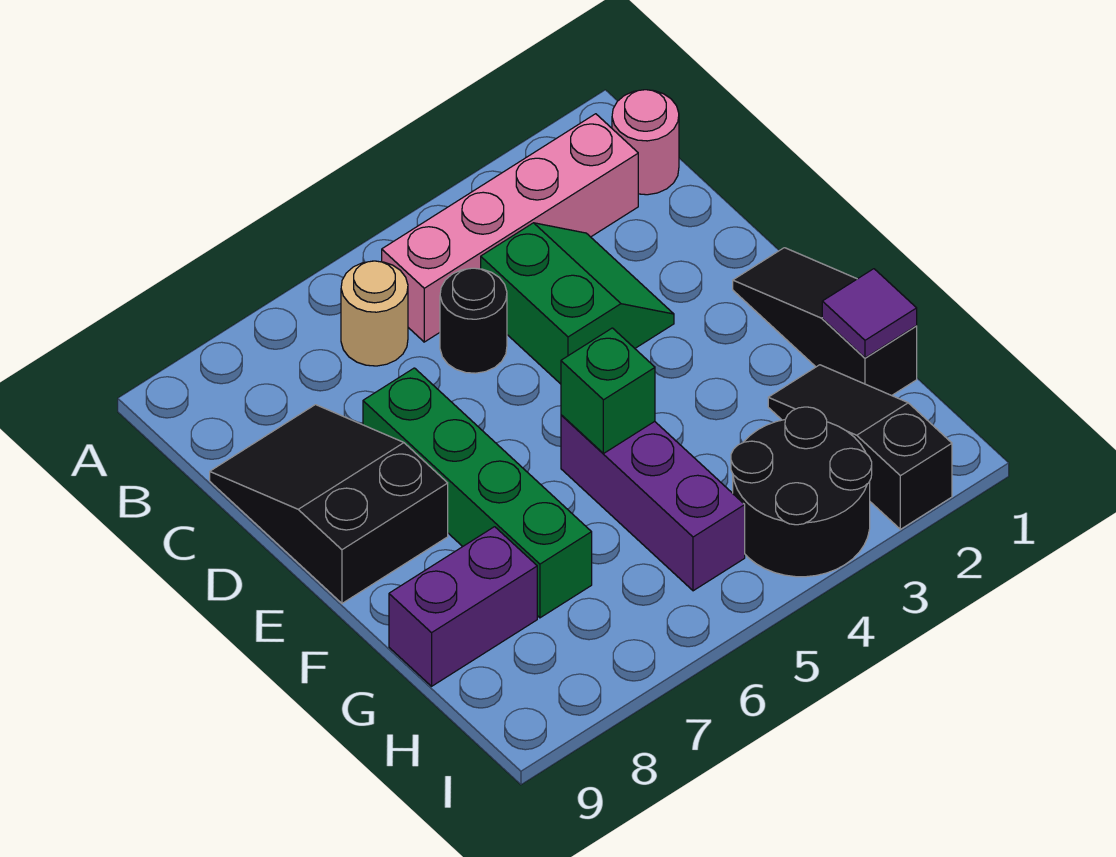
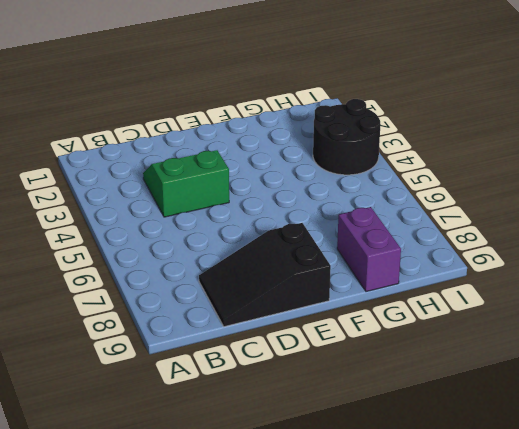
none -> pink 1x1 round brick [612,90,679,195]
none -> pink 1x4 brick [382,114,638,342]
none -> tan 1x1 round brick [341,261,408,366]

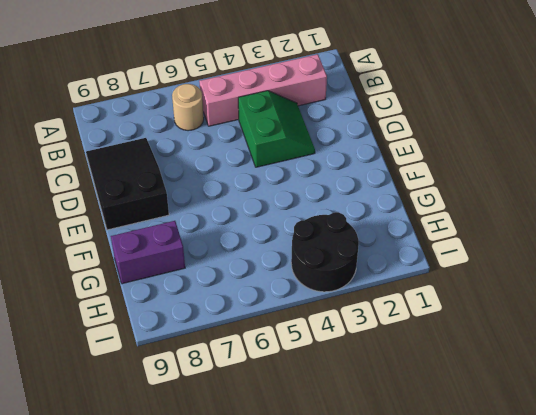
none -> pink 1x1 round brick [612,90,679,195]
none -> black 1x1 round brick [440,268,507,373]
none -> green 1x4 brick [363,368,592,618]

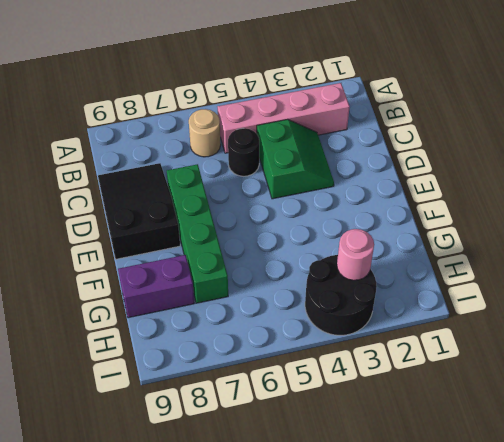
pink 1x1 round brick [337,229,374,280] -> pink 1x1 round brick moved to [612,90,679,195]
none -> black 1x3 slope [733,248,917,396]
none -> purple 1x3 brick [561,415,745,591]
none -> black 1x3 slope [768,365,952,529]

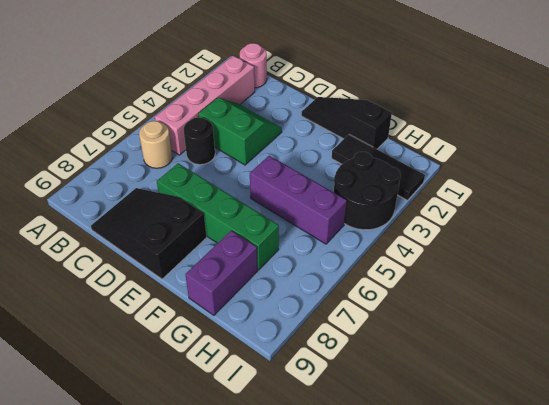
black 1x3 tile [332,135,425,200] -> black 1x3 slope [768,365,952,529]
none -> green 1x1 brick [561,328,655,454]
none -> purple 1x1 tile [822,269,917,358]

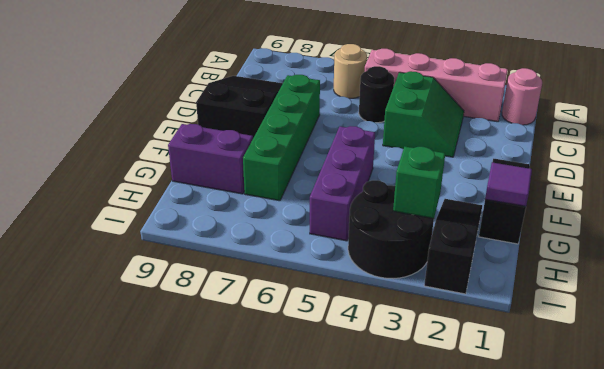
green 1x1 brick [393,147,445,219] -> green 1x1 brick moved to [561,328,655,454]

